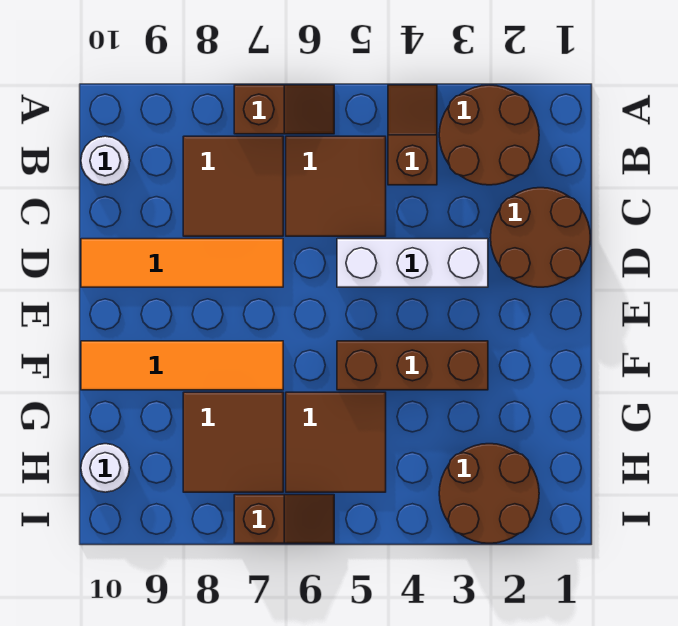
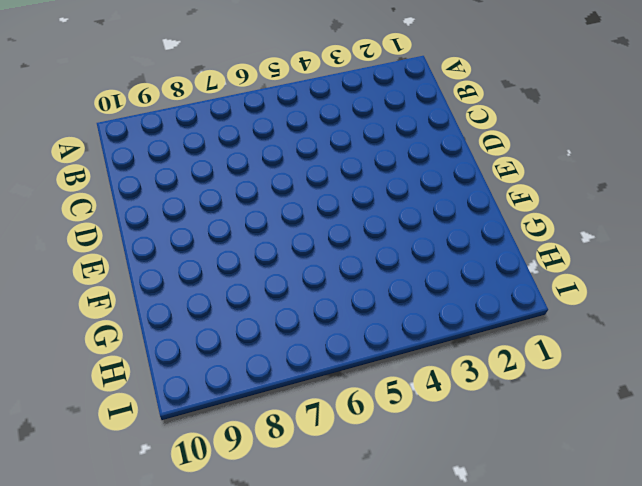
none -> brown 2x2 round brick [439,85,539,185]
none -> brown 1x2 slope [388,85,437,185]
none -> brown 1x2 slope [234,85,334,134]

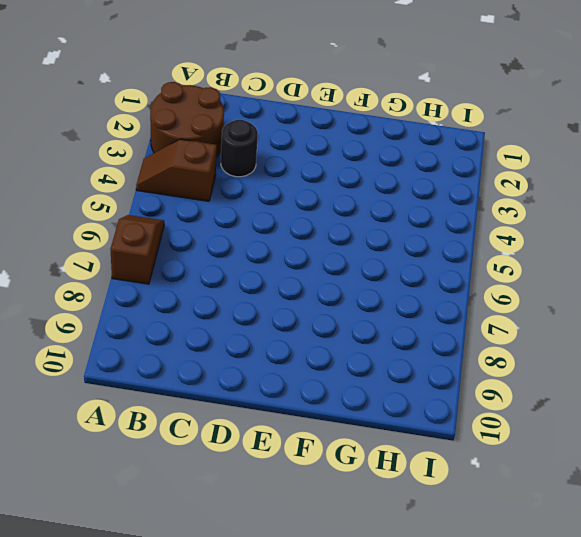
black 1x1 round brick [221,120,258,177] -> none
none -> brown 2x2 tile [286,136,386,236]
none -> brown 2x2 tile [183,136,283,236]
none -> white 1x1 round brick [81,136,130,185]

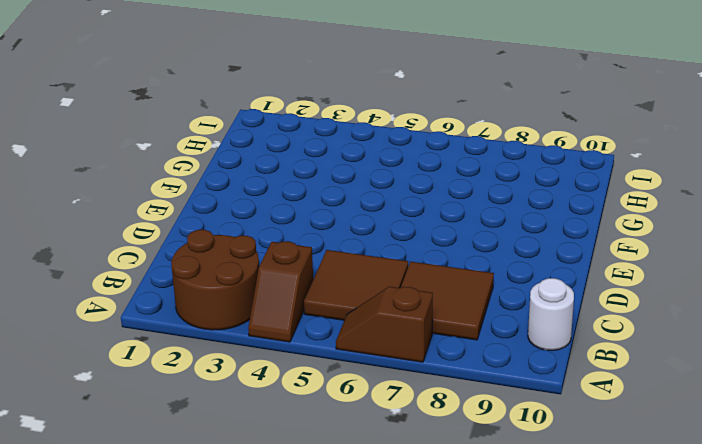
none -> brown 2x2 round brick [491,188,590,287]
none -> white 1x3 brick [337,239,488,287]
none -> orange 1x4 tile [81,239,283,287]

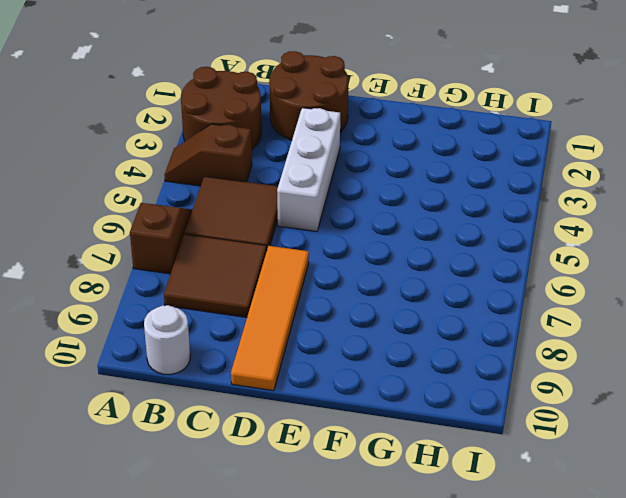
none -> brown 1x3 brick [337,341,488,390]
none -> orange 1x4 tile [81,341,283,390]
none -> brown 2x2 tile [286,392,386,492]

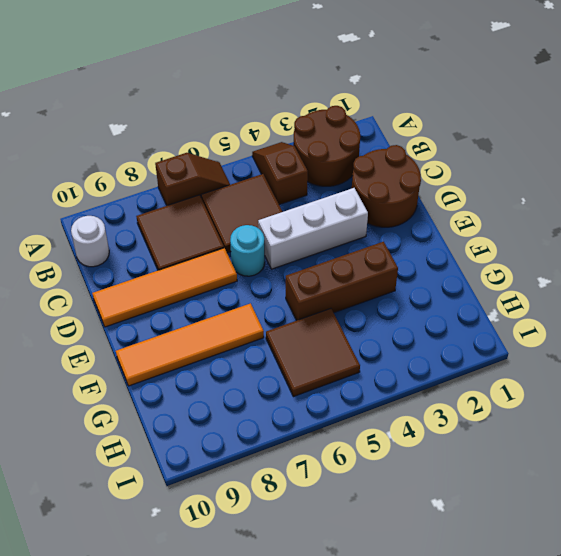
cyan 1x1 round brick [230,225,265,276] -> none
none -> brown 2x2 tile [183,392,283,492]
none -> brown 2x2 round brick [439,444,539,543]
none -> white 1x1 round brick [81,444,130,492]

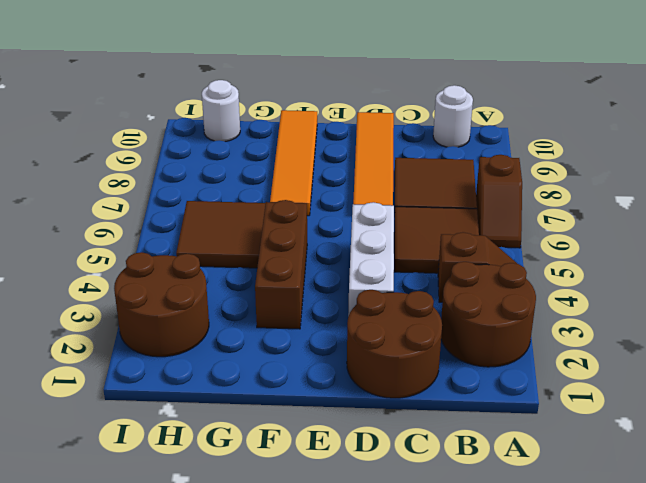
none -> brown 2x2 tile [183,392,283,492]
none -> brown 1x2 slope [234,495,334,543]

